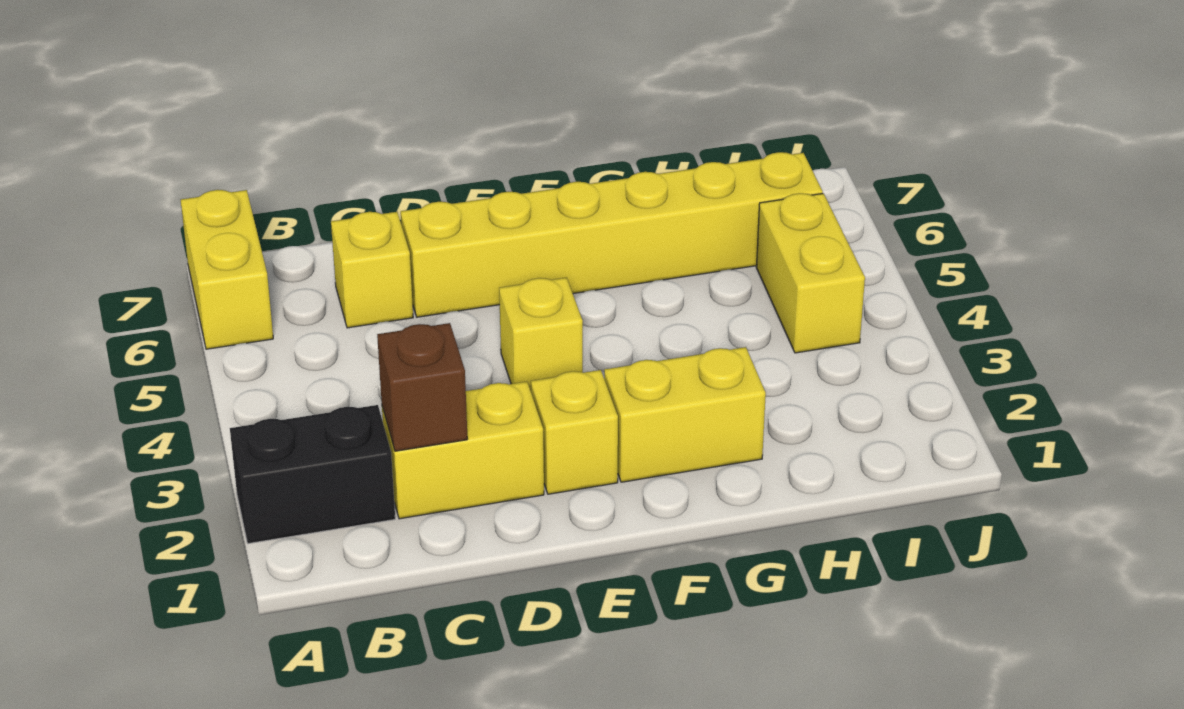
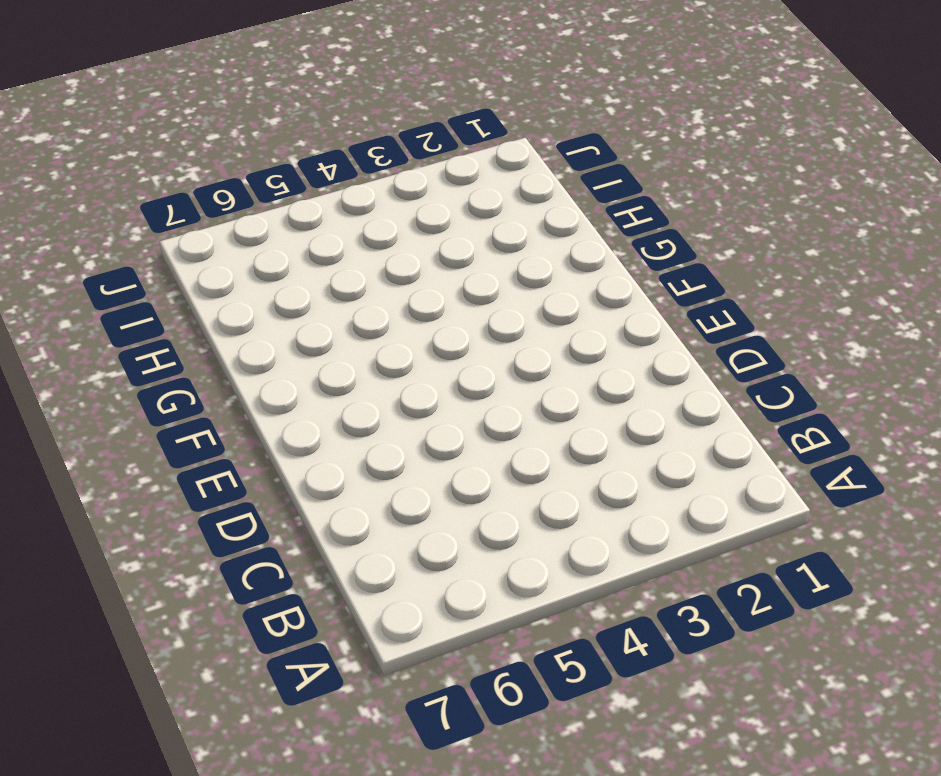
none -> black 1x2 brick [230,405,395,544]
none -> yellow 1x2 brick [181,190,273,349]

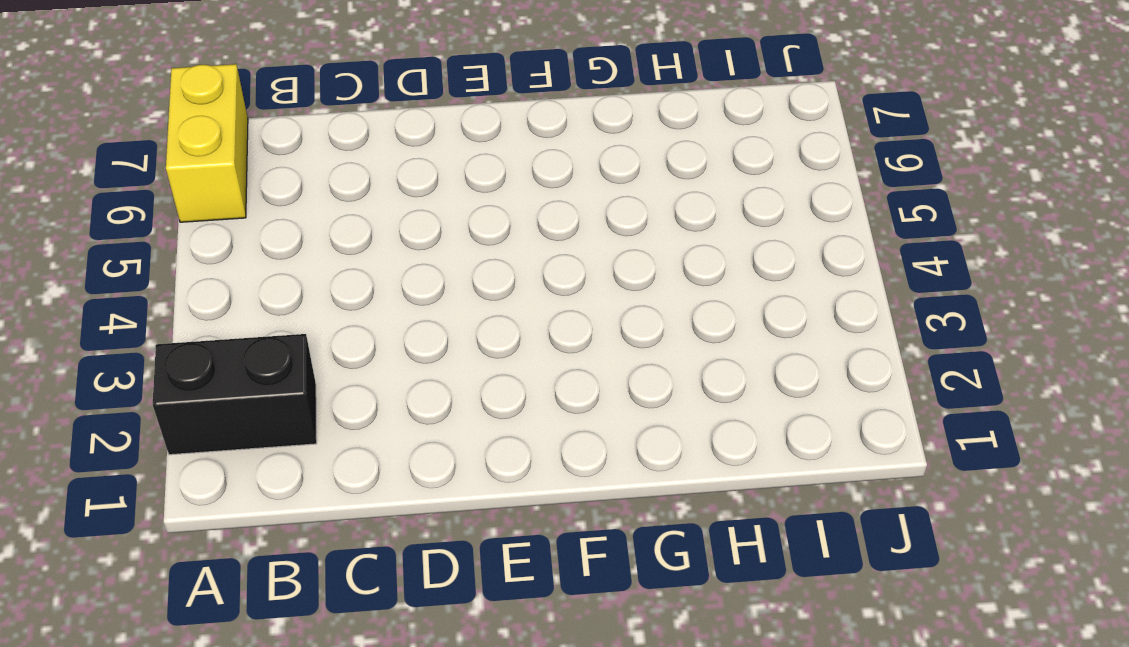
none -> yellow 1x2 brick [382,382,544,519]
none -> yellow 1x1 brick [331,212,413,328]

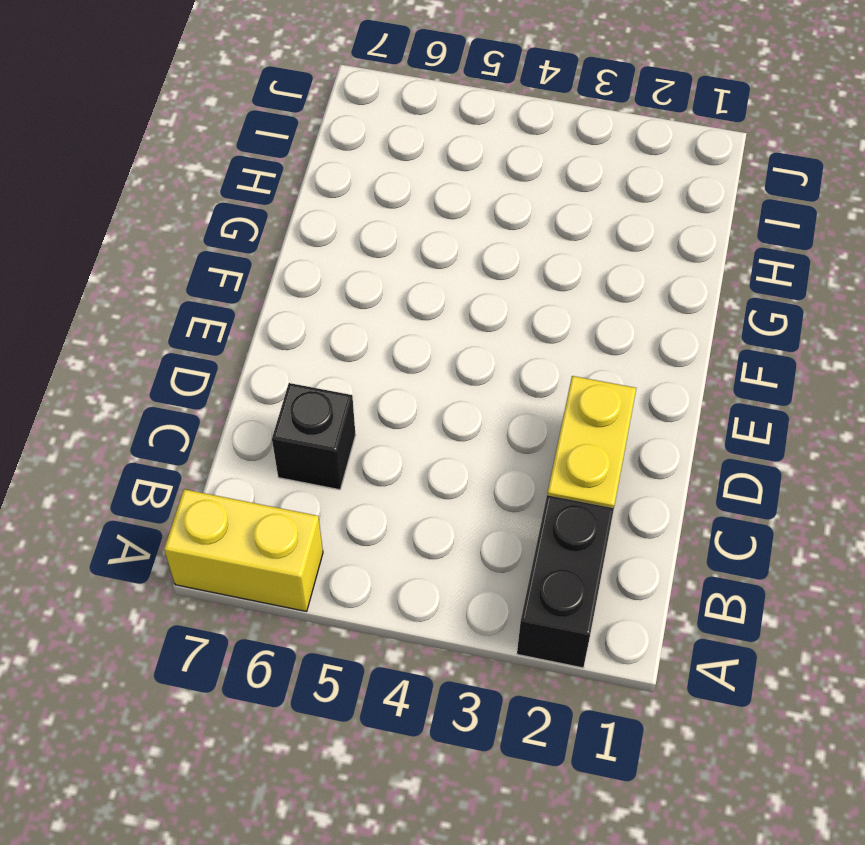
black 1x1 brick [272,383,356,490] -> yellow 1x1 brick [331,212,413,328]
none -> yellow 1x6 brick [401,152,823,317]
none -> yellow 1x1 brick [531,370,618,494]

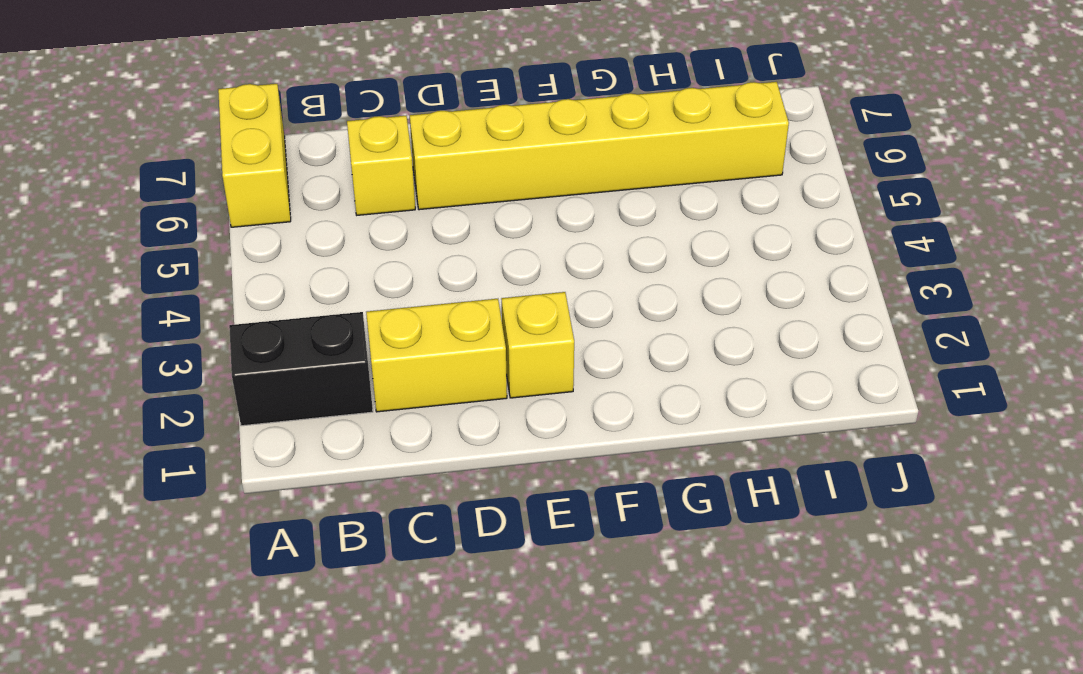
none -> yellow 1x1 brick [499,278,583,391]
none -> yellow 1x2 brick [604,347,766,482]

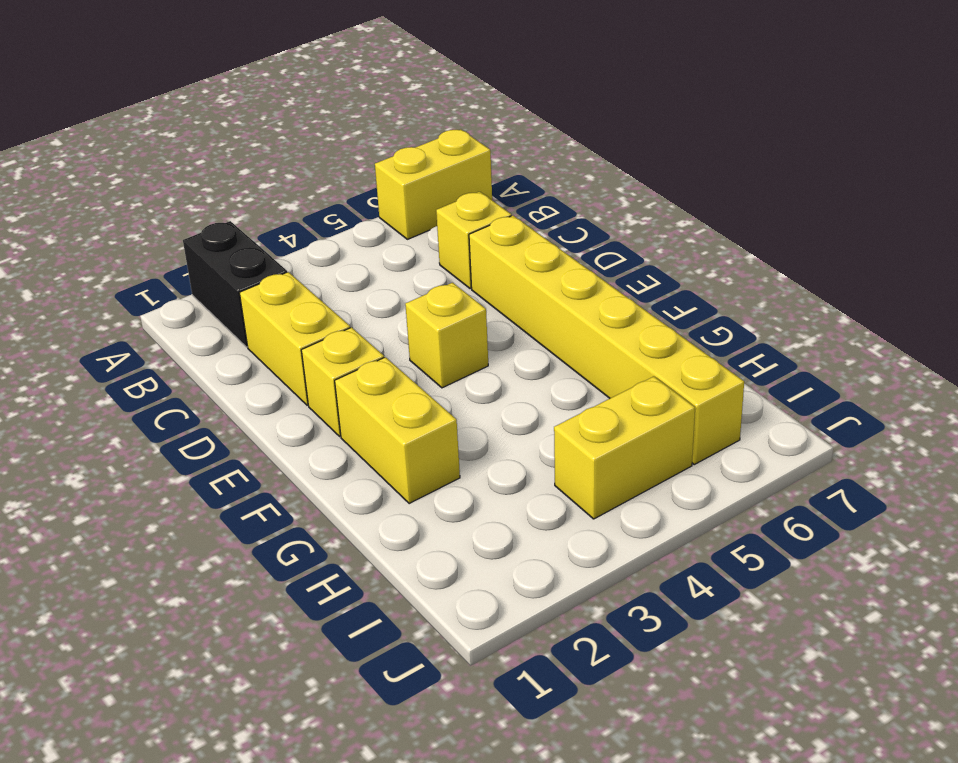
none -> brown 1x1 brick [377,323,468,451]

